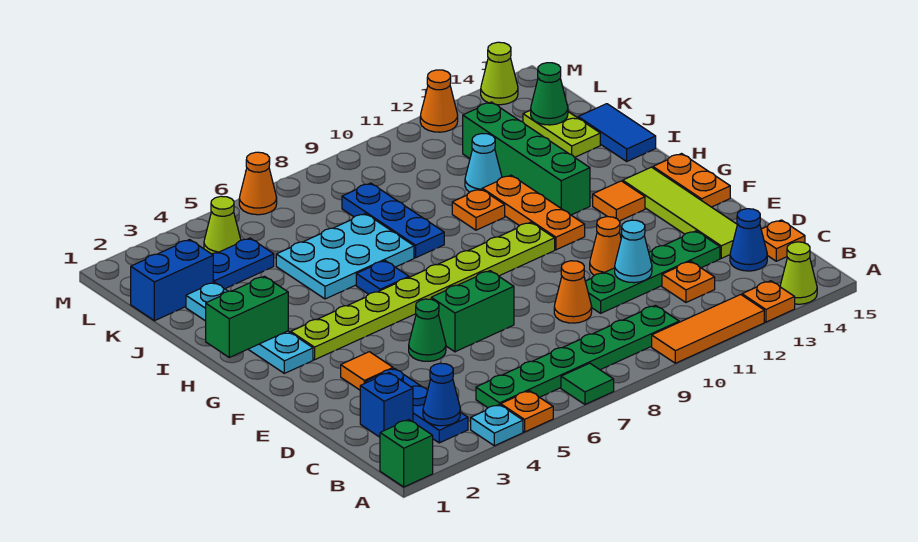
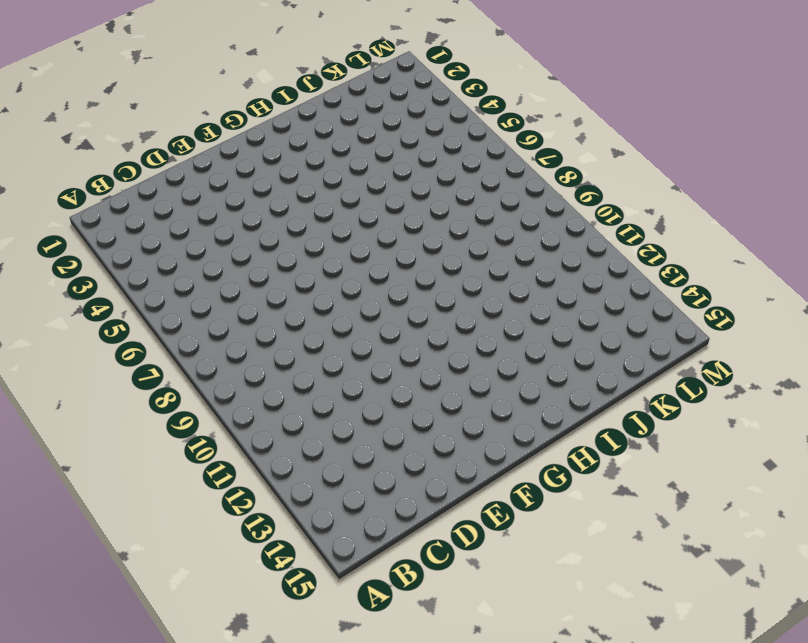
none -> green 1x1 brick [380,420,433,487]
none -> cyan 1x1 plate [471,404,523,446]
none -> orange 1x1 plate [501,391,553,432]
none -> green 1x1 tile [561,363,614,404]

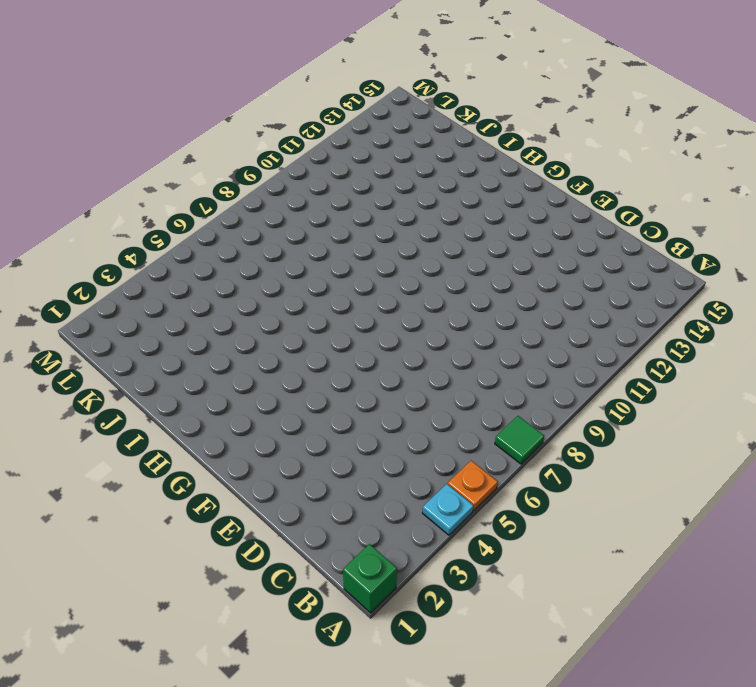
none -> orange 1x3 tile [652,295,764,363]
none -> orange 1x1 plate [742,281,795,322]
none -> lime 1x1 cone [780,242,817,304]
none -> blue 1x3 plate [366,368,468,443]

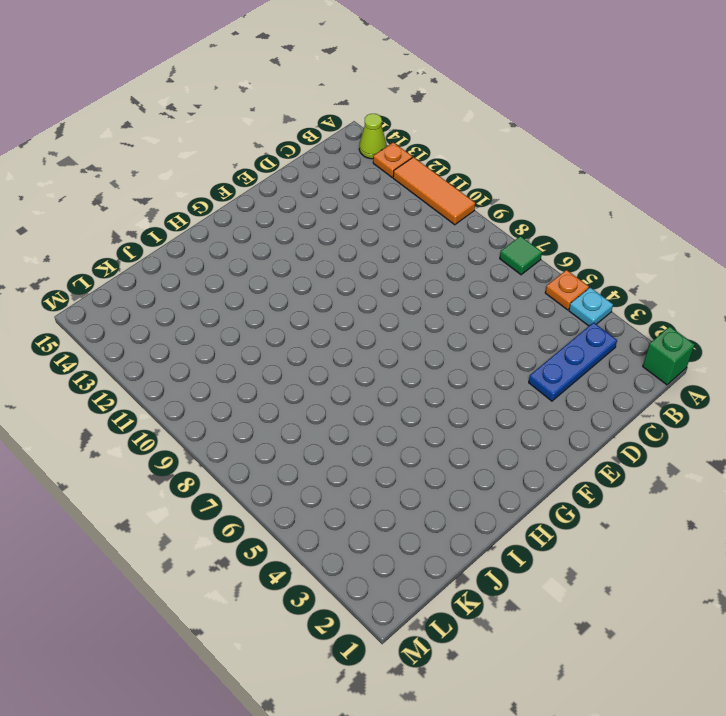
none -> green 1x6 plate [476,305,679,408]
none -> blue 1x1 brick [360,373,413,437]
none -> orange 1x1 plate [662,261,715,302]
none -> blue 1x1 cone [730,209,767,271]

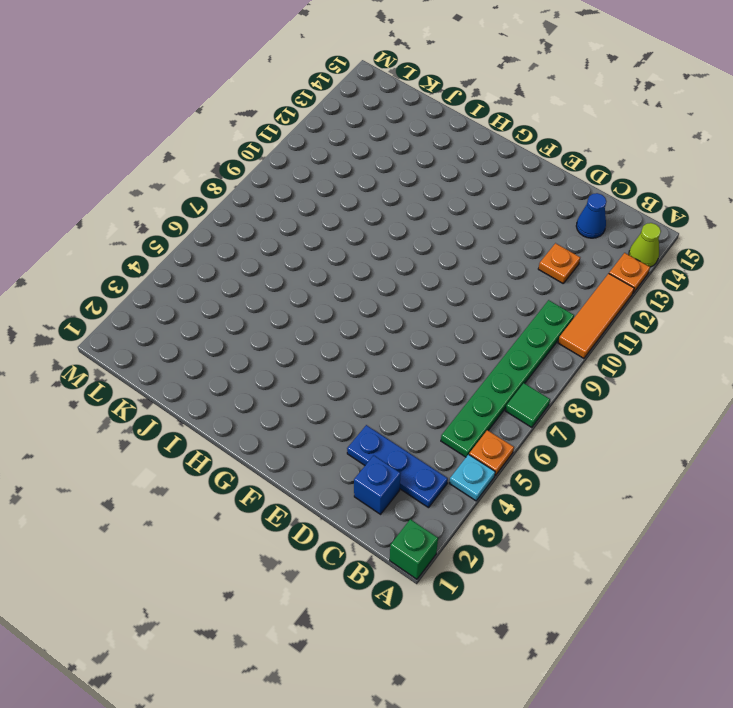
none -> orange 1x1 plate [761,220,805,261]
none -> orange 1x1 cone [554,261,592,323]
none -> green 1x4 plate [585,231,720,313]
none -> lime 1x4 tile [623,167,737,258]

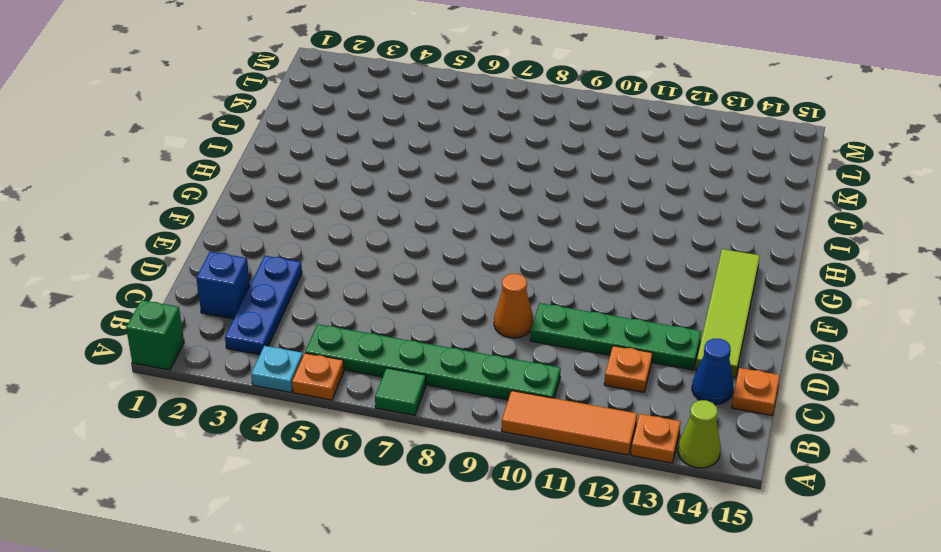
none -> orange 1x1 tile [341,352,393,390]
none -> green 1x1 cone [409,299,446,361]
none -> green 1x2 brick [431,271,514,352]
none -> orange 1x1 cone [590,217,621,275]

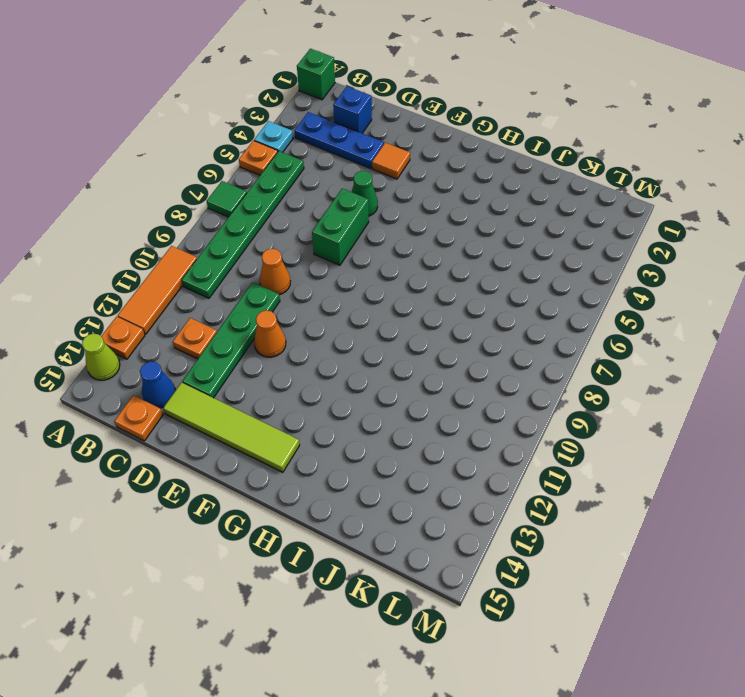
none -> orange 1x2 plate [653,154,730,207]
none -> cyan 1x4 plate [186,282,313,373]
none -> lime 1x8 plate [291,222,555,360]
none -> orange 1x3 plate [482,175,585,250]

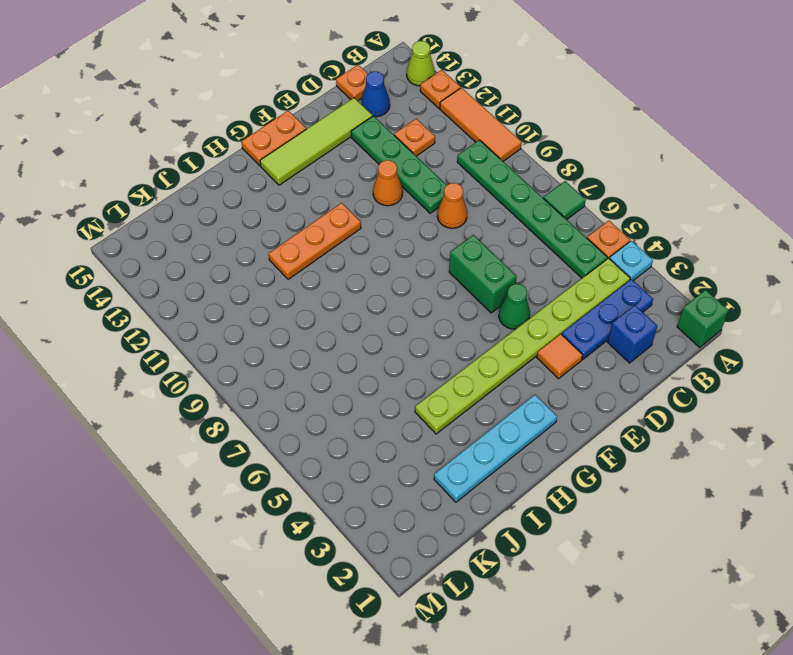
lime 1x8 plate [415,258,630,434] -> lime 1x8 plate turned to [291,222,555,360]
none -> orange 1x1 tile [593,181,645,221]
none -> blue 1x1 plate [356,261,409,294]
none -> green 1x4 brick [463,102,590,215]
none -> cyan 2x3 plate [276,214,414,299]

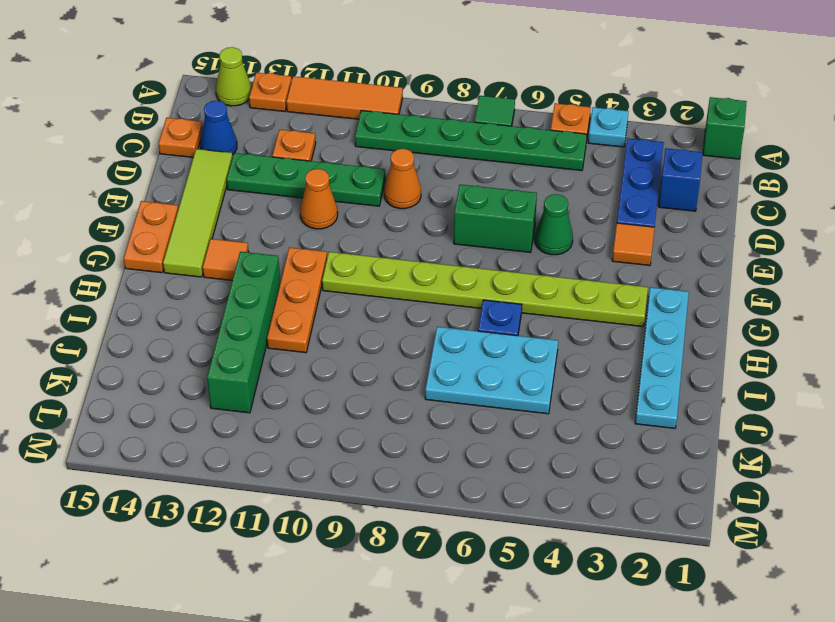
none -> blue 1x3 plate [342,183,444,258]
none -> orange 1x1 plate [452,189,505,230]
none -> blue 1x2 tile [578,104,656,161]
none -> cyan 1x1 cone [465,134,502,192]

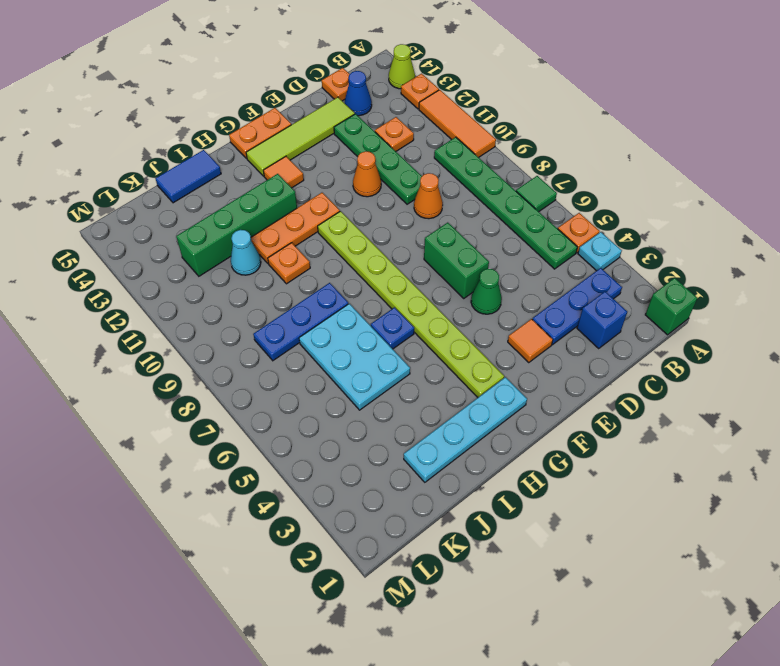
none -> lime 1x2 plate [523,110,600,157]
none -> blue 1x2 brick [131,240,213,321]
none -> blue 1x2 plate [212,238,274,289]
none -> lime 1x1 cone [204,196,241,254]

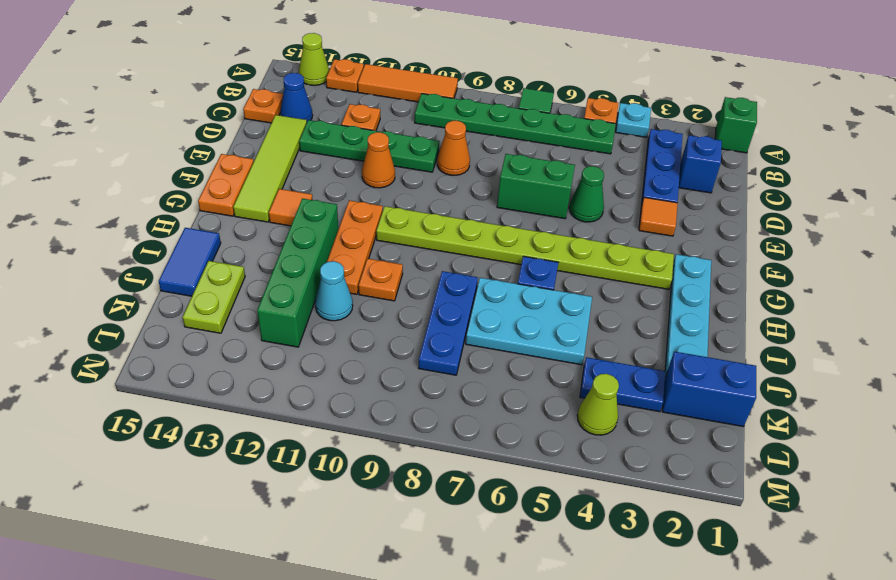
none -> orange 1x1 cone [239,152,277,215]
none -> orange 1x1 cone [420,70,458,132]
none -> lime 1x1 cone [481,42,518,105]
none -> blue 1x1 cone [423,363,460,426]

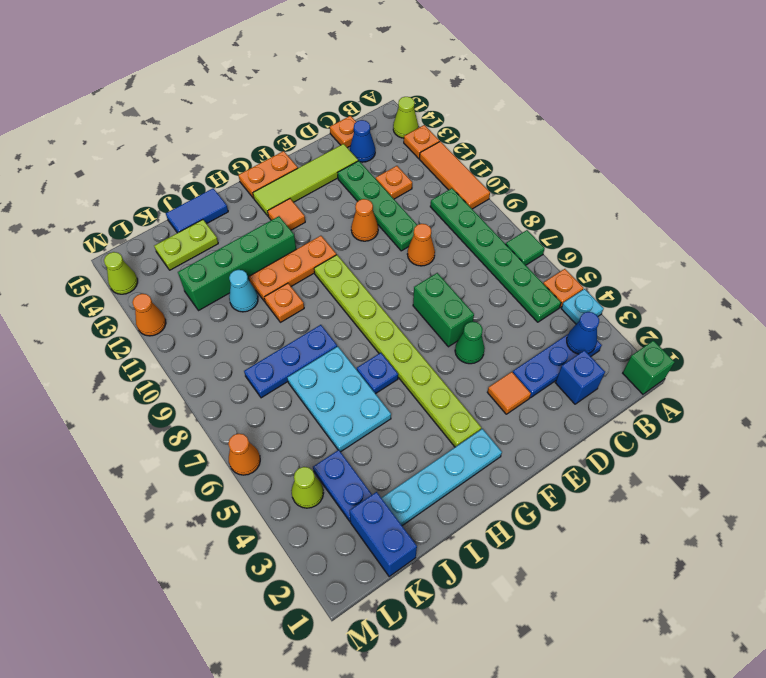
none -> cyan 1x1 cone [615,220,652,283]
none -> green 1x2 brick [206,276,288,357]
none -> green 1x1 cone [531,63,568,125]

